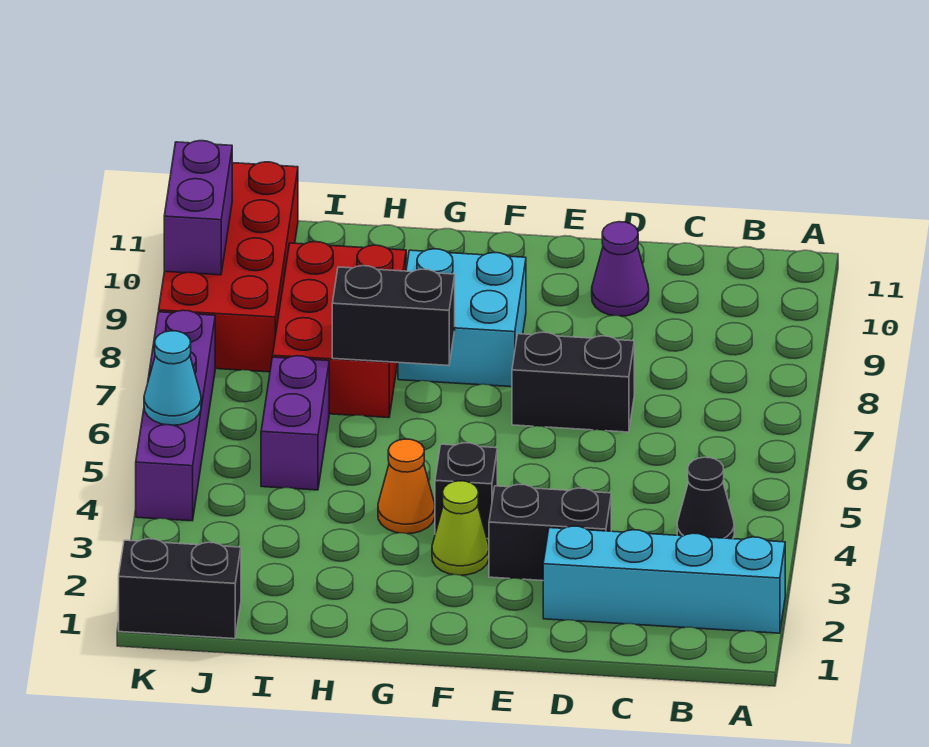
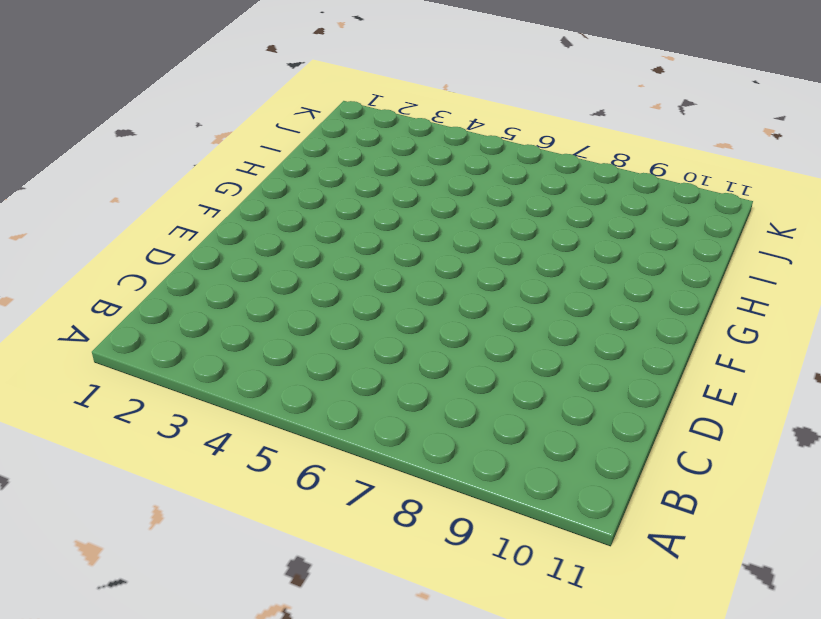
none -> cyan 1x4 brick [543,526,785,633]
none -> black 1x1 cone [677,457,734,539]
none -> black 1x2 brick [489,485,611,581]

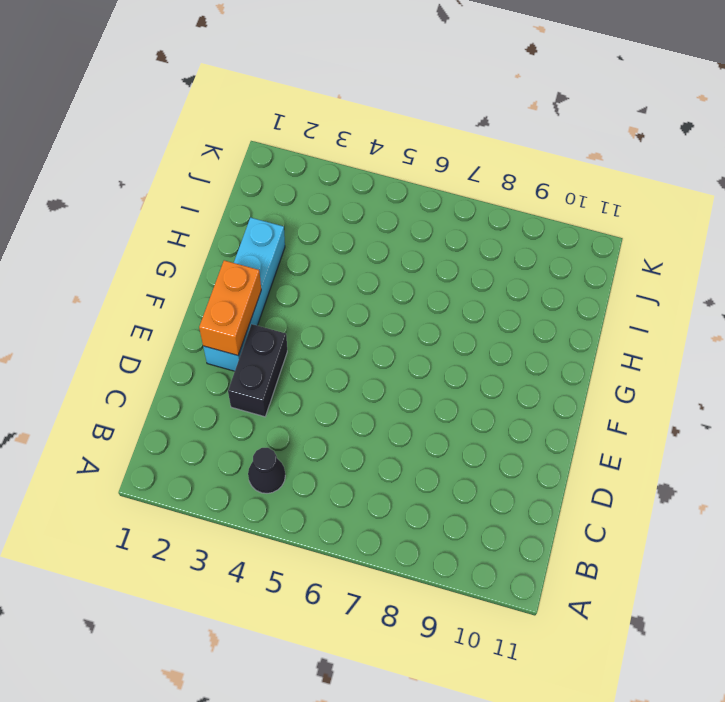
cyan 1x4 brick [203,217,285,371] -> cyan 1x4 brick moved to [543,526,785,633]
orange 1x2 brick [199,260,261,355] -> none
none -> black 1x2 brick [512,332,634,432]
none -> purple 1x1 cone [592,222,649,316]
none -> lime 1x1 cone [432,481,489,575]

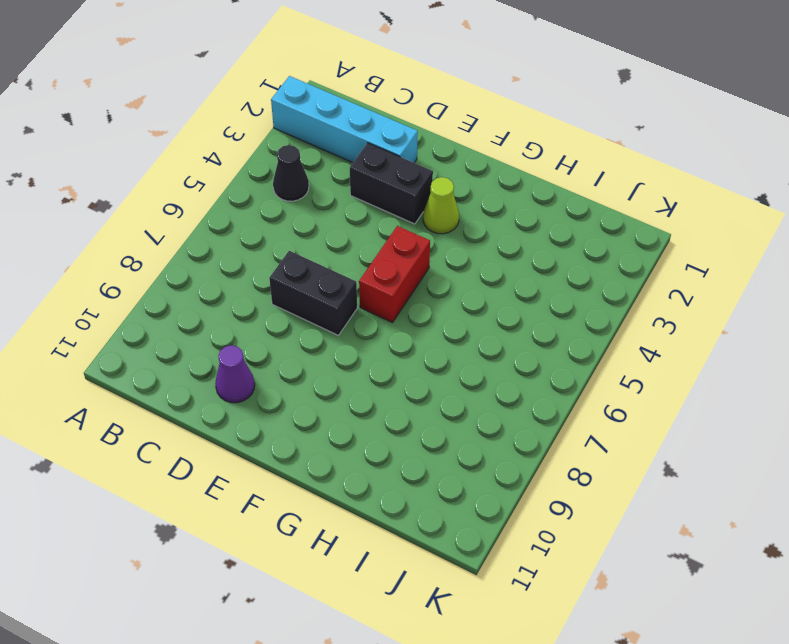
red 1x2 brick [359,226,430,323] -> none
none -> black 1x1 brick [435,443,497,539]
none -> cyan 2x2 brick [398,249,526,387]
none -> orange 1x1 cone [378,439,435,534]

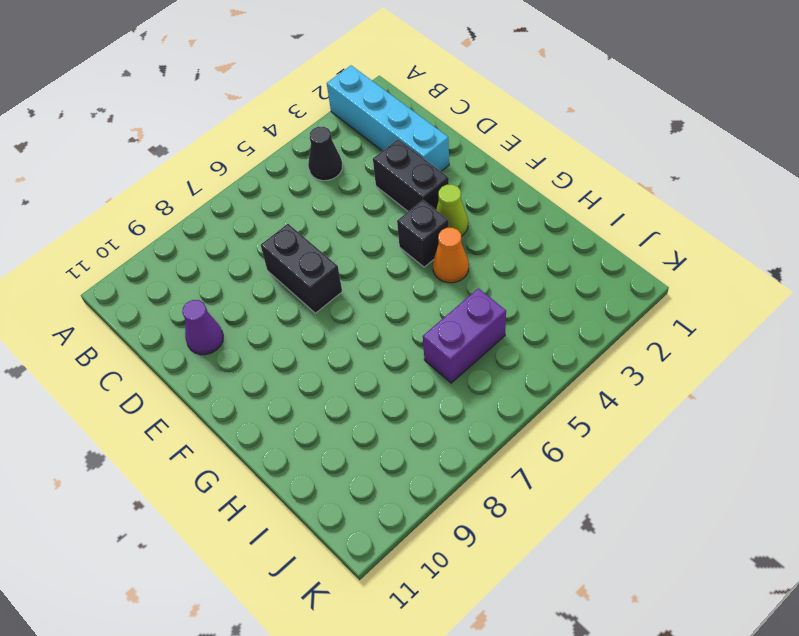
none -> cyan 2x2 brick [398,249,526,387]
none -> red 2x3 brick [273,242,406,418]
none -> black 1x2 brick [119,539,241,639]

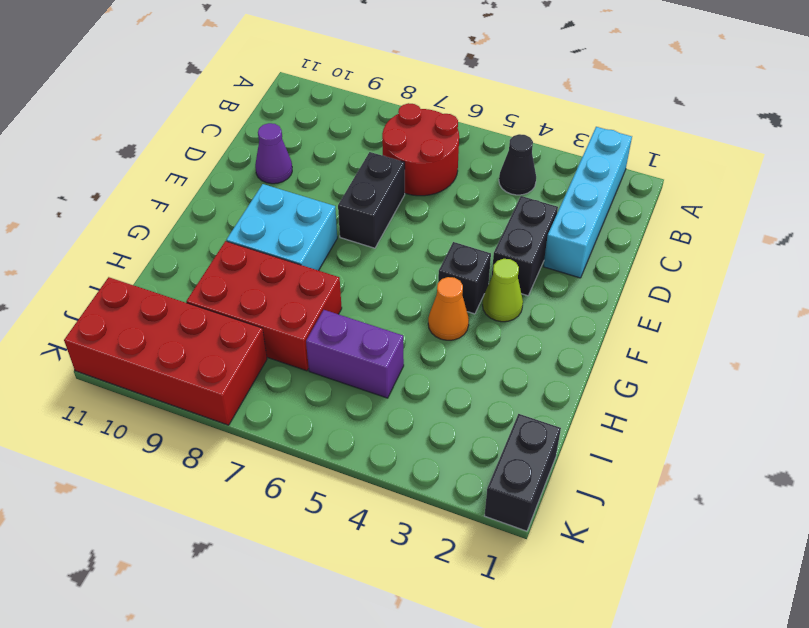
red 2x2 round brick [382,103,459,196] -> none
none -> purple 1x4 brick [136,310,215,521]
none -> black 1x2 brick [332,266,455,366]
none -> cyan 1x1 cone [144,331,201,425]

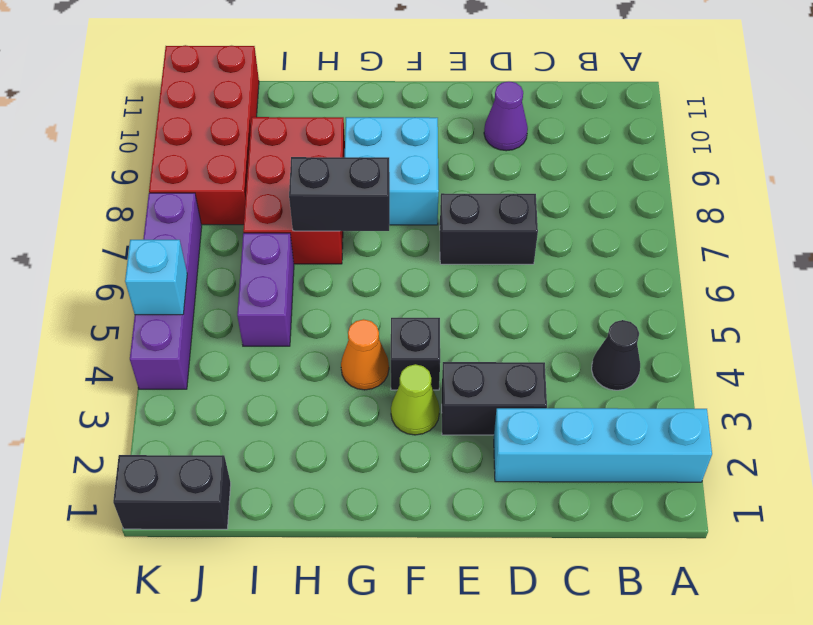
cyan 1x1 brick [125,240,187,315] -> cyan 1x1 cone [144,331,201,425]
none -> purple 1x2 brick [164,141,232,275]

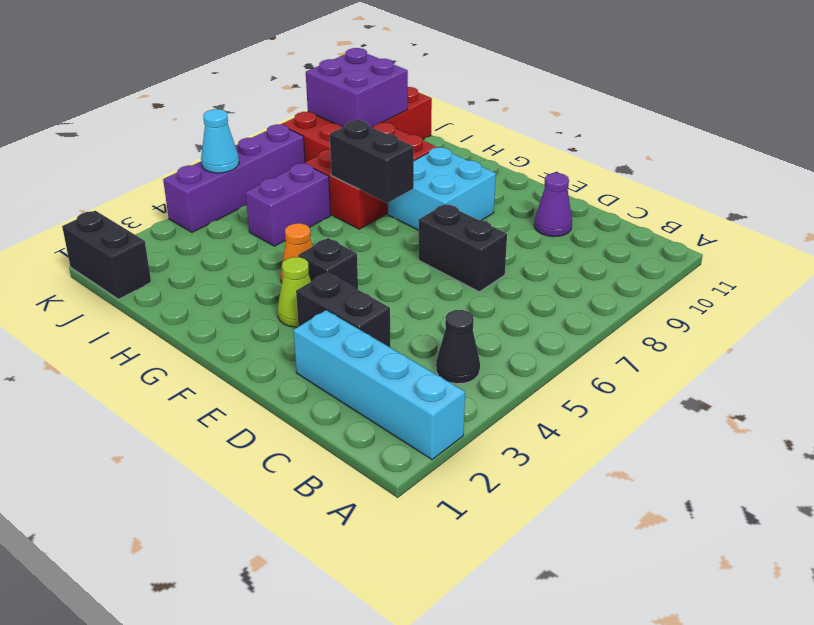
purple 2x2 brick [306,48,408,127] -> purple 1x2 brick [164,141,232,275]

